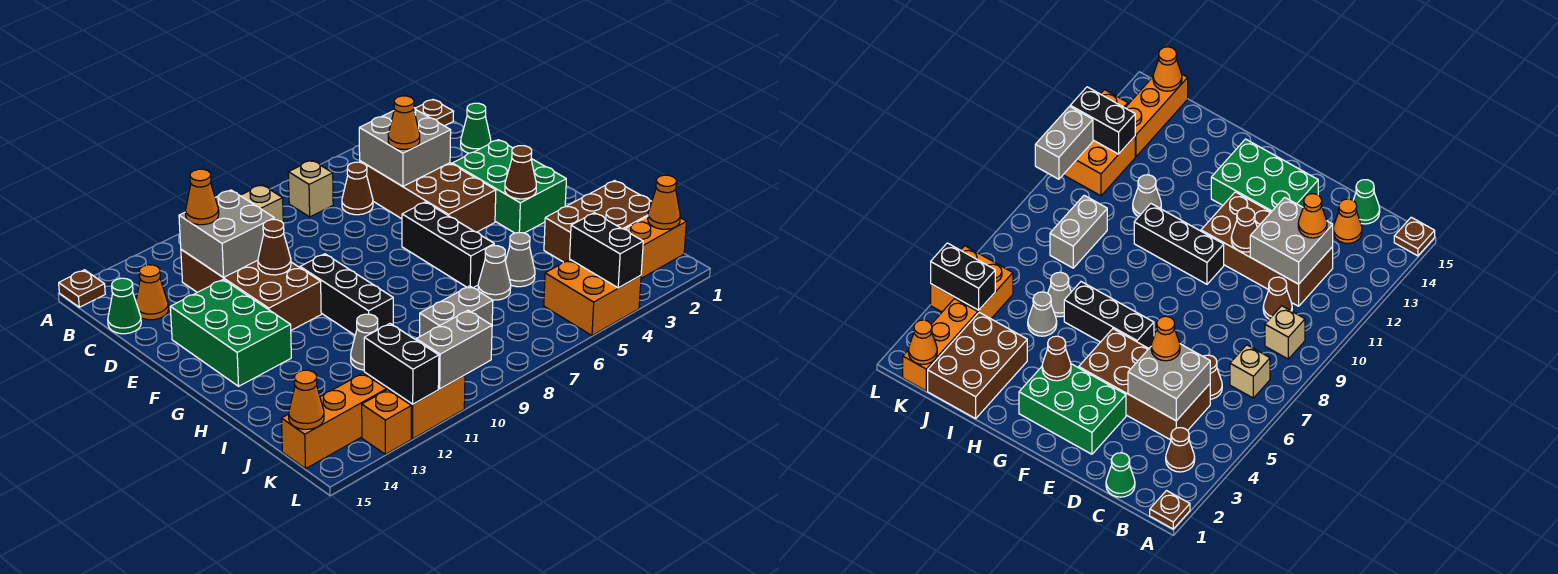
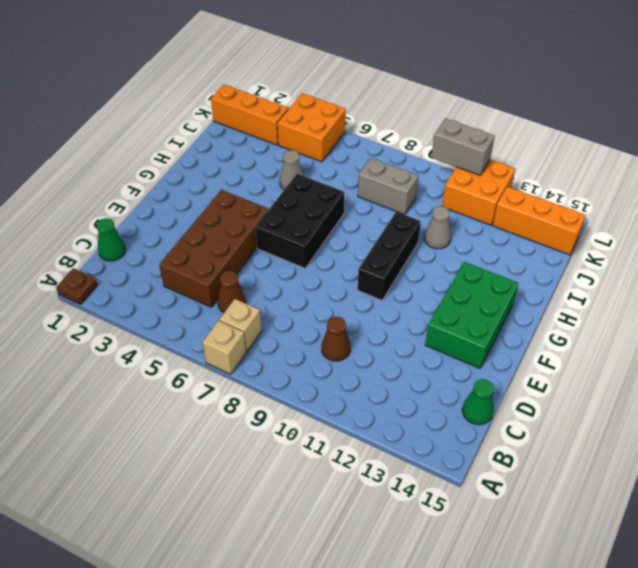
tan 1x1 brick [202,321,246,374] -> tan 1x1 brick moved to [240,185,283,223]
black 2x3 brick [256,174,344,268] -> black 1x3 brick [402,202,494,288]
none -> brown 1x1 plate [59,270,105,307]
none -> brown 1x1 cone [1166,428,1195,472]
none -> brown 2x4 brick [181,250,321,330]
none -> orange 1x1 cone [136,265,168,320]

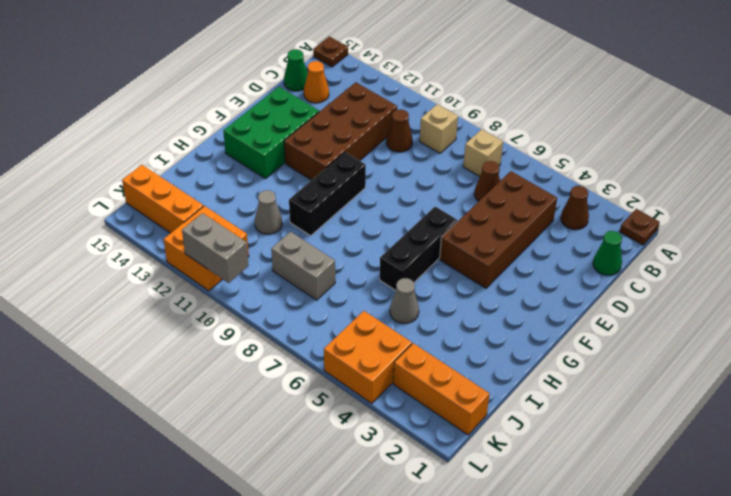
none -> green 2x3 brick [452,140,566,233]
none -> brown 2x3 brick [544,181,652,262]
none -> grey 1x1 cone [478,246,511,300]
none -> orange 1x1 brick [362,390,411,454]

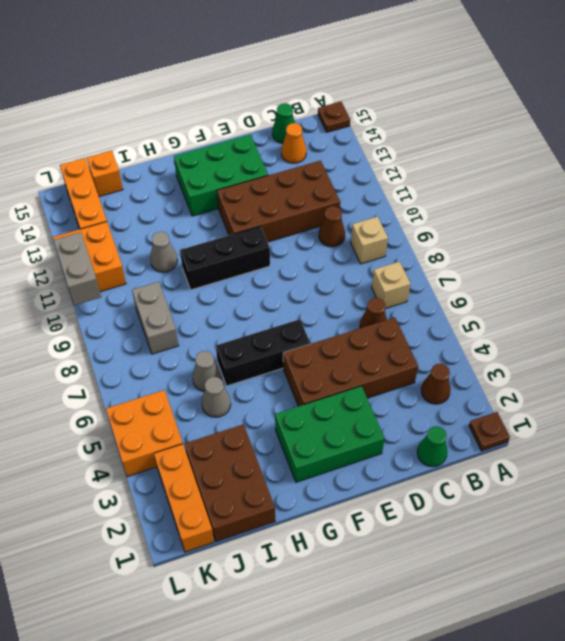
orange 1x1 brick [87,151,123,197] -> orange 1x1 brick moved to [362,390,411,454]
none -> grey 2x2 brick [359,108,451,186]
none -> grey 2x2 brick [179,190,274,278]
none -> brown 1x1 cone [258,220,291,275]
none -> brown 1x1 cone [505,146,536,199]

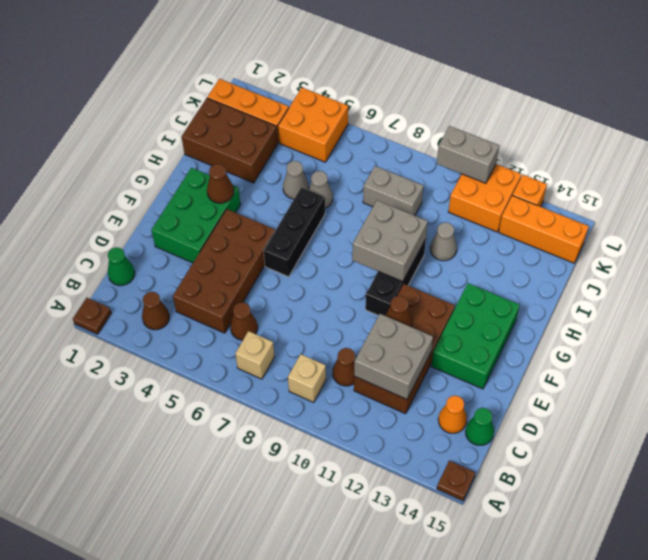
grey 2x2 brick [352,200,428,282] -> grey 2x2 brick moved to [359,108,451,186]
none -> orange 1x1 cone [648,175,680,229]
none -> black 1x2 brick [570,213,643,288]
none -> black 1x2 brick [364,324,439,404]
none -> orange 1x1 cone [289,370,324,429]

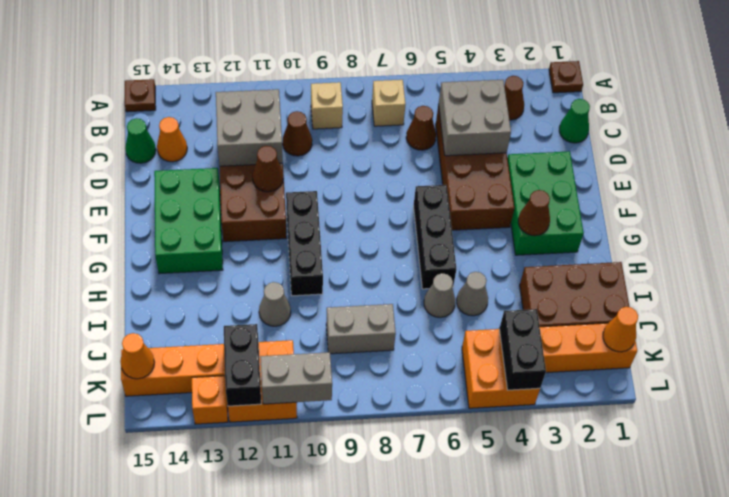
none -> orange 1x1 cone [185,169,219,225]
none -> orange 1x1 cone [388,96,420,149]

